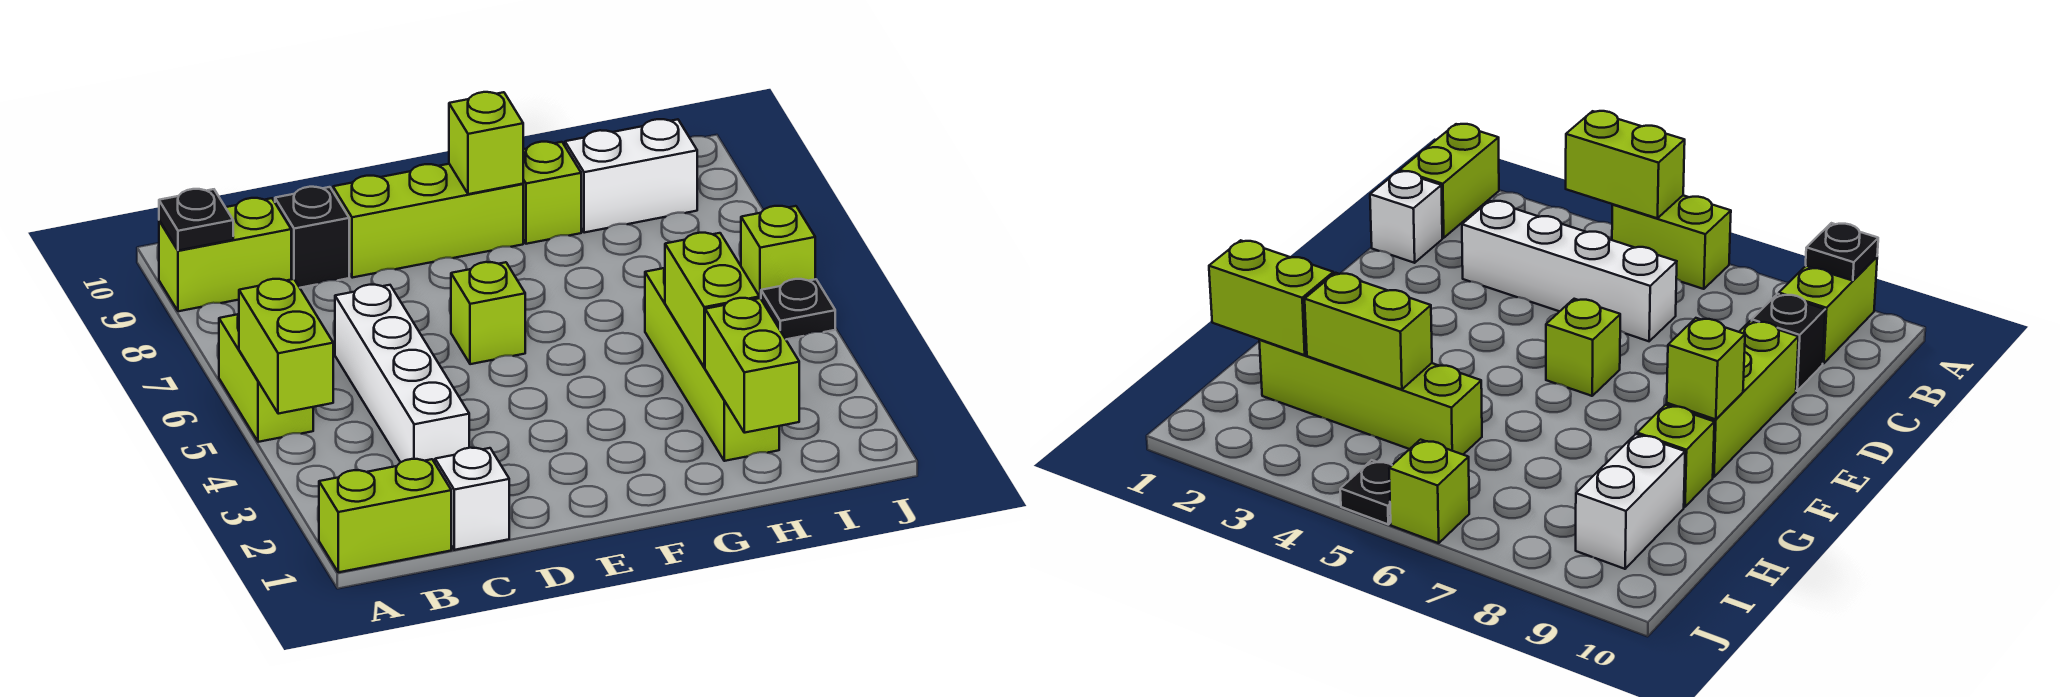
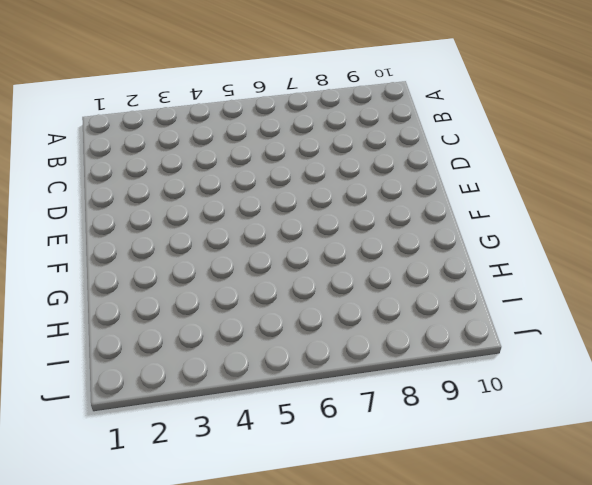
none -> lime 1x2 brick [319,459,451,572]
none -> lime 1x2 brick [219,314,313,442]
none -> lime 1x2 brick [159,198,291,311]

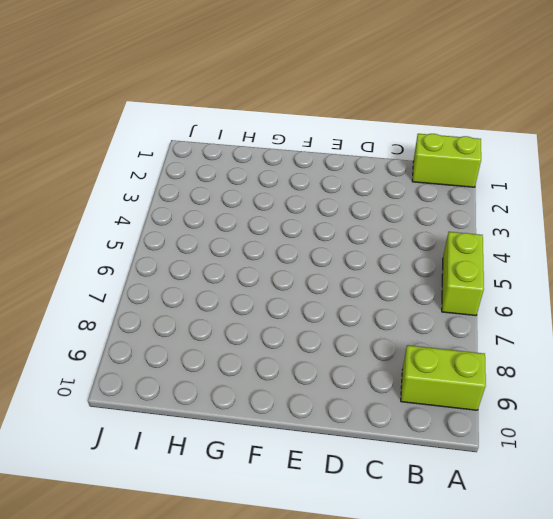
none -> white 1x1 brick [435,448,509,550]
none -> white 1x4 brick [335,285,469,463]
none -> black 1x1 brick [275,187,349,288]

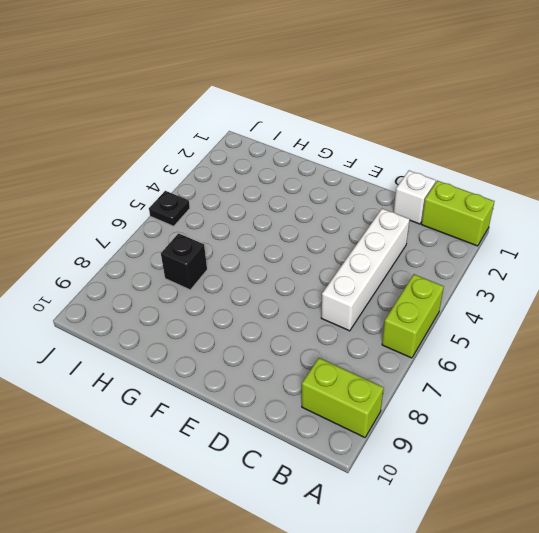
black 1x1 brick [161,233,207,290] -> black 1x1 brick moved to [275,187,349,288]
none -> lime 1x3 brick [333,164,523,278]
none -> lime 1x1 brick [451,262,525,364]
none -> lime 1x1 brick [523,142,581,244]

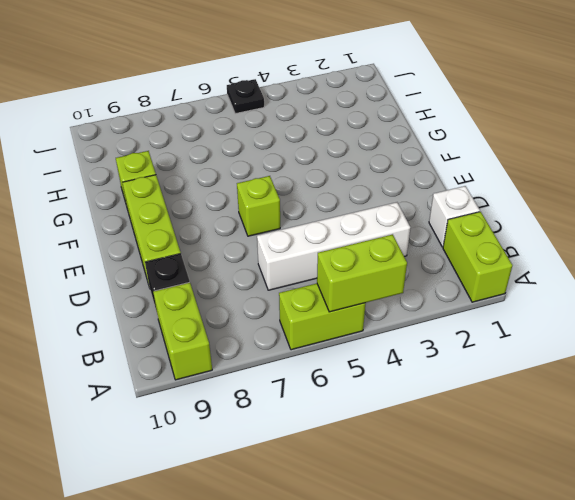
none -> lime 1x4 brick [645,268,779,461]
none -> white 1x2 brick [565,119,697,233]
none -> lime 1x1 brick [741,206,815,298]

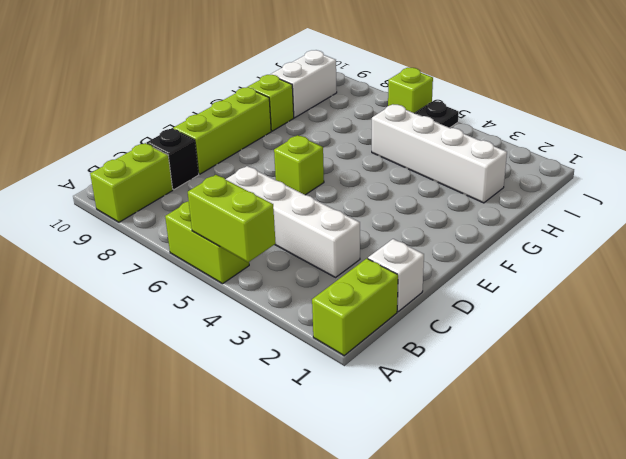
white 1x4 brick [372,105,507,203] -> lime 1x4 brick [645,268,779,461]
none -> black 1x1 plate [159,189,233,250]
none -> lime 1x1 brick [449,92,523,194]
none -> lime 1x2 brick [705,298,799,433]

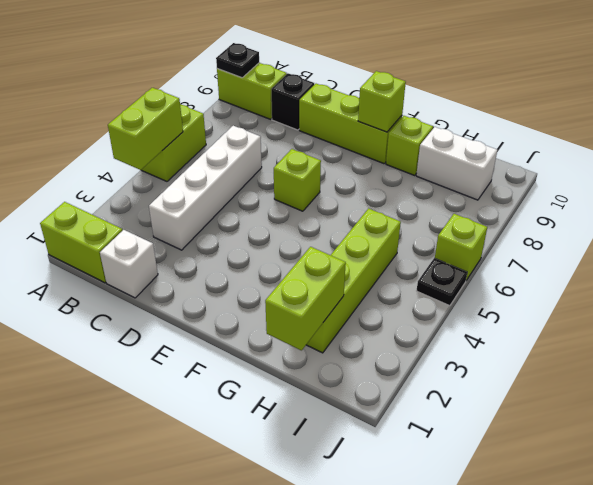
none -> lime 1x2 brick [665,233,759,367]

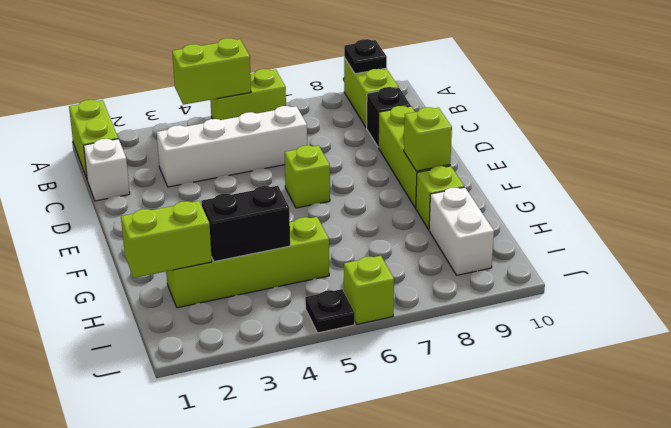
black 1x2 brick [201,186,290,262] -> lime 1x2 brick [665,233,759,367]

